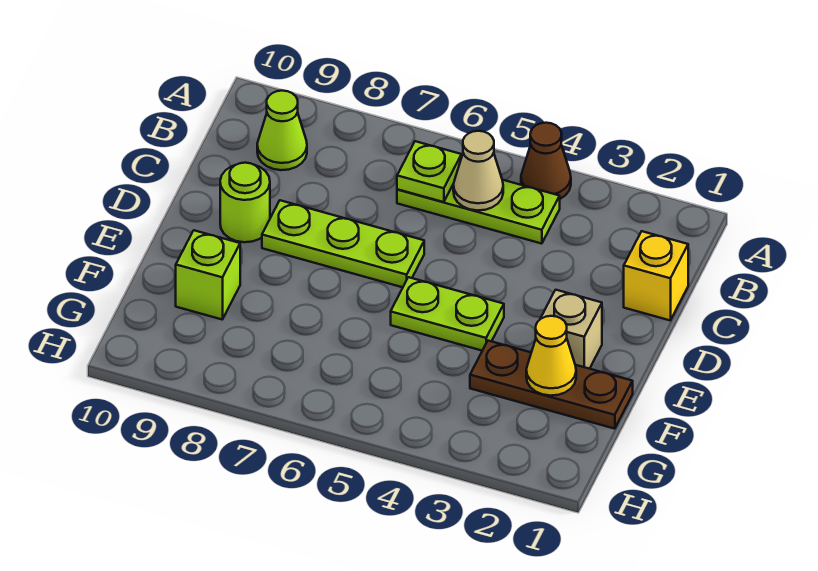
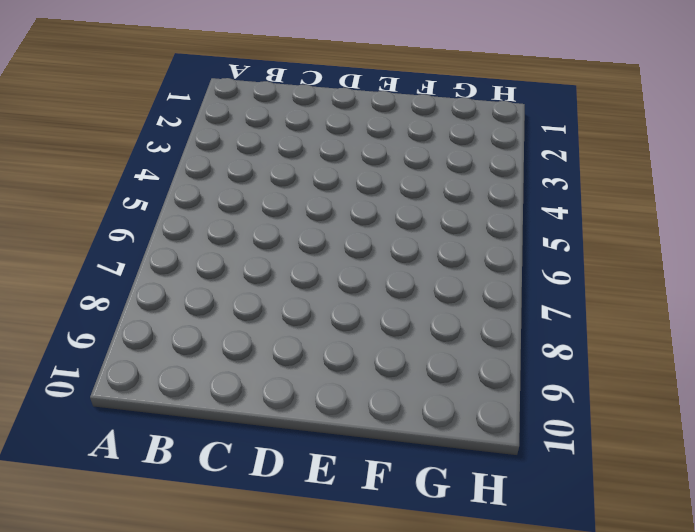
none -> brown 1x1 cone [521,123,571,199]
none -> lime 1x3 plate [397,180,560,244]
none -> lime 1x1 cone [257,91,307,170]

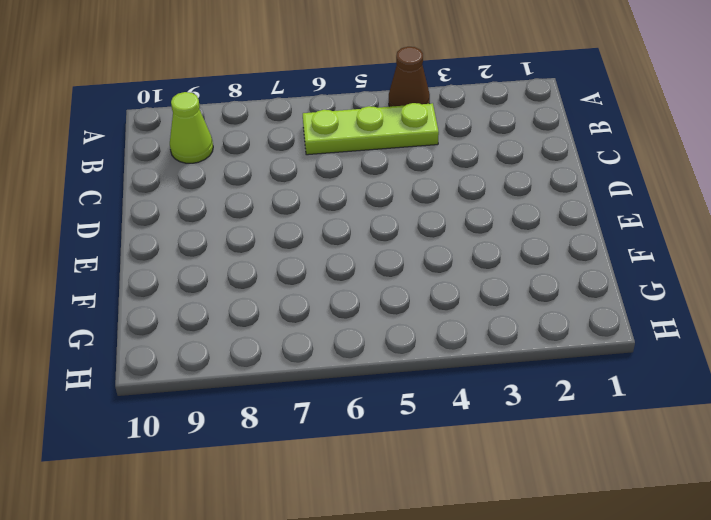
none -> yellow 1x1 brick [624,231,688,320]
none -> lime 1x3 plate [262,200,424,287]
none -> lime 1x1 round brick [220,163,270,242]

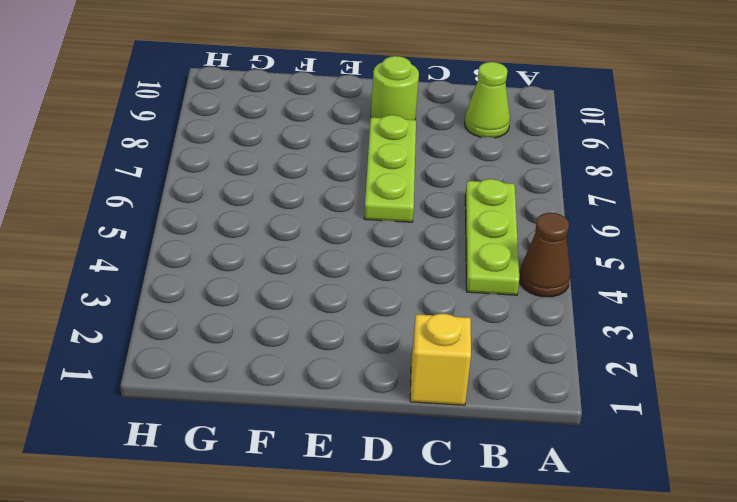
none -> tan 1x1 brick [540,290,602,369]
none -> lime 1x2 plate [391,277,504,351]
none -> brown 1x3 plate [470,341,633,429]

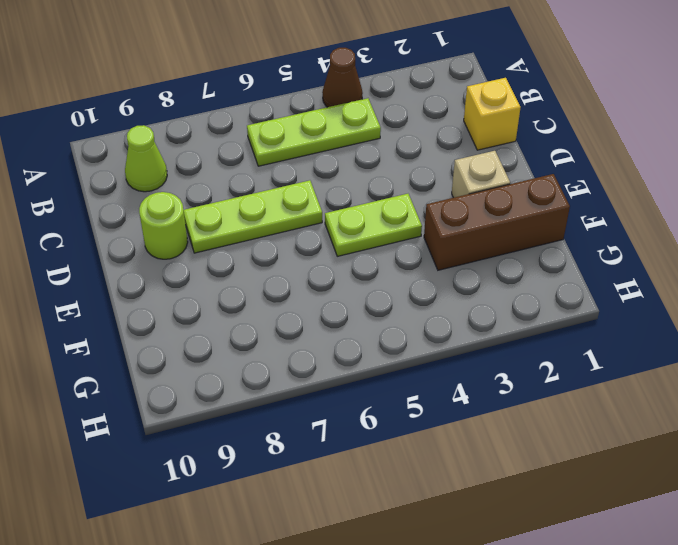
brown 1x3 brick [424,174,570,270] -> brown 1x3 plate [470,341,633,429]
none -> lime 1x1 brick [176,230,240,319]
none -> tan 1x1 cone [453,131,503,211]
none -> lime 1x1 plate [397,141,462,202]

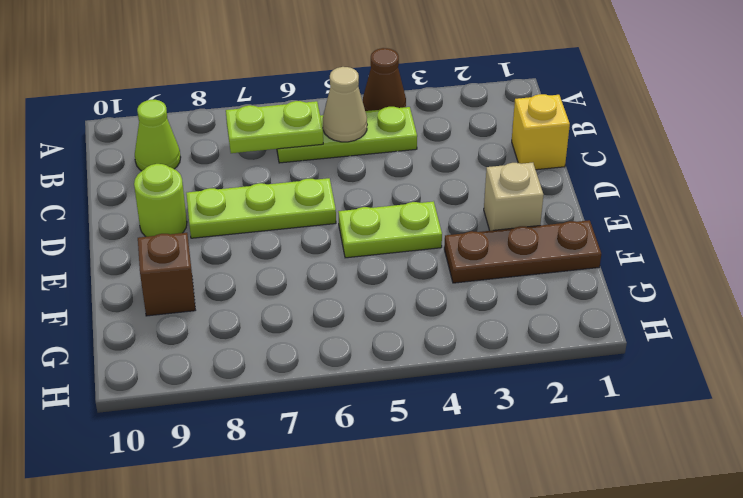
lime 1x2 plate [226,101,323,153] -> lime 1x1 plate [397,141,462,202]
brown 1x1 brick [138,233,195,316] -> lime 1x1 brick [176,230,240,319]
none -> yellow 1x1 cone [526,316,576,396]

